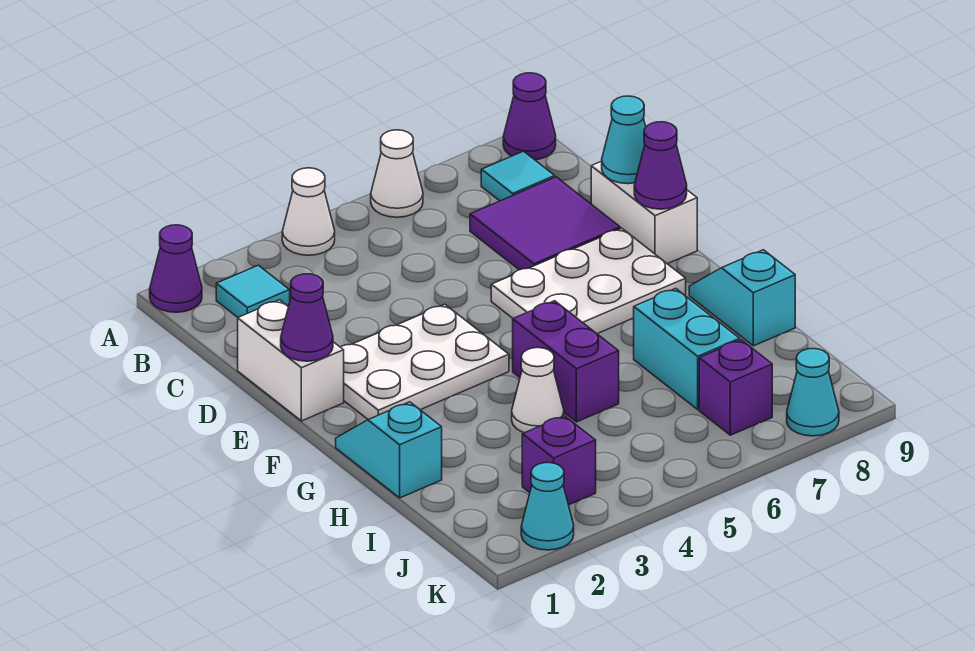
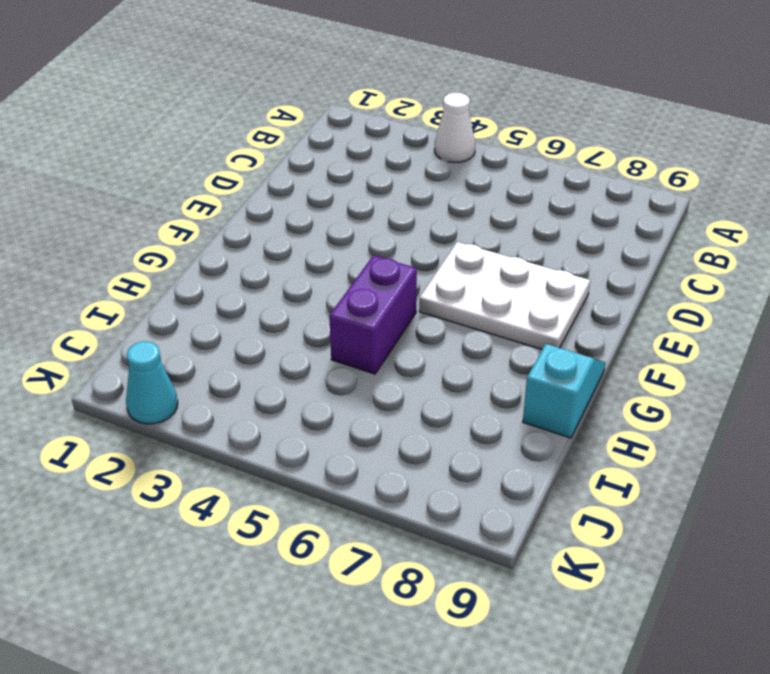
none -> purple 1x1 cone [150,225,202,312]
none -> white 1x1 cone [371,130,423,217]
none -> purple 1x1 cone [503,73,556,160]

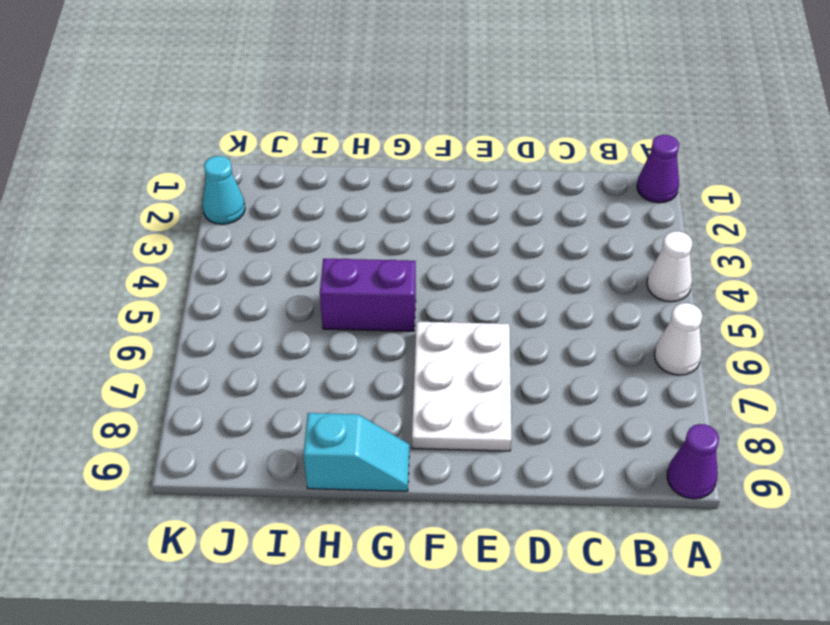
none -> cyan 1x1 tile [216,265,290,317]
none -> cyan 1x1 tile [481,151,555,201]
none -> purple 2x2 tile [470,177,620,270]

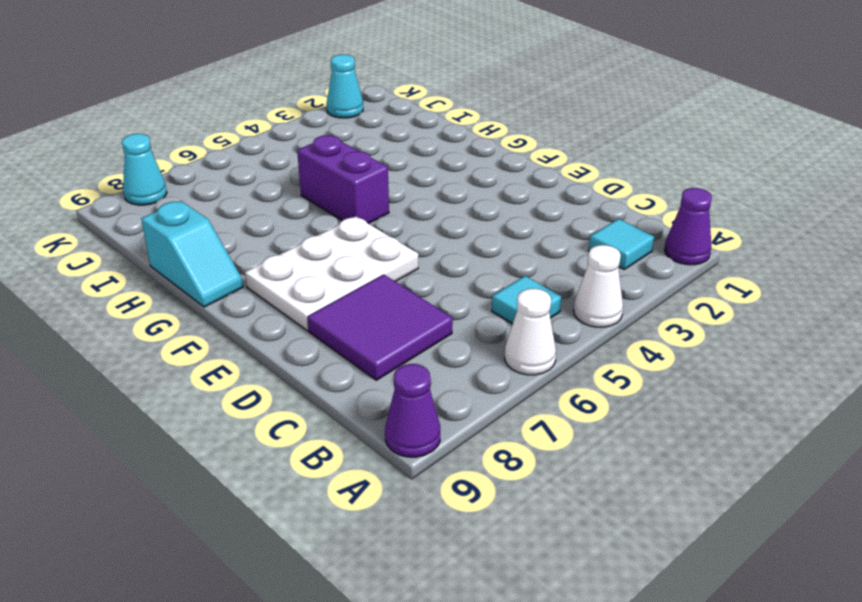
cyan 1x1 tile [492,276,561,324] -> cyan 1x1 tile moved to [481,151,555,201]
none -> white 1x2 brick [238,300,344,421]
none -> white 1x2 brick [591,161,697,264]
none -> white 2x3 plate [341,304,509,420]

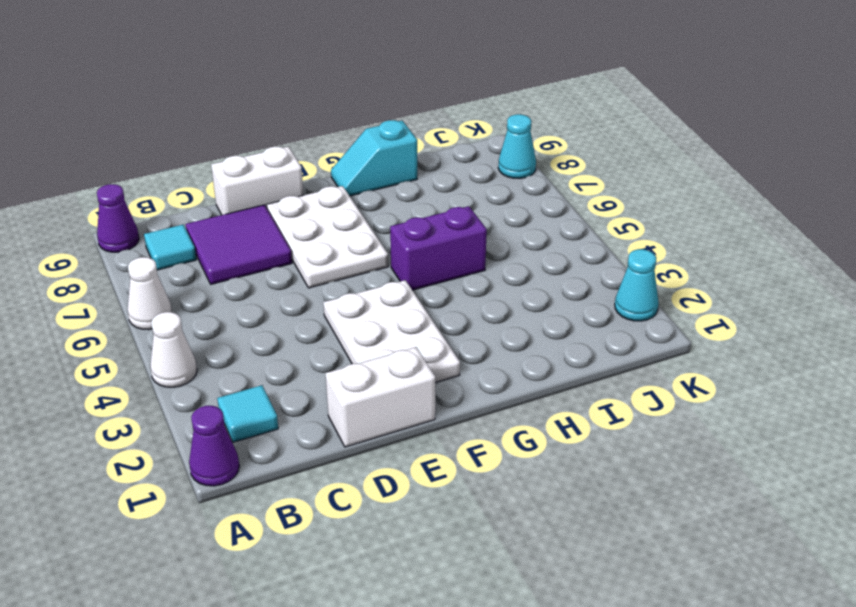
none -> cyan 1x2 slope [336,402,442,498]
none -> white 1x1 cone [512,348,564,433]
none -> cyan 1x2 brick [634,288,740,409]

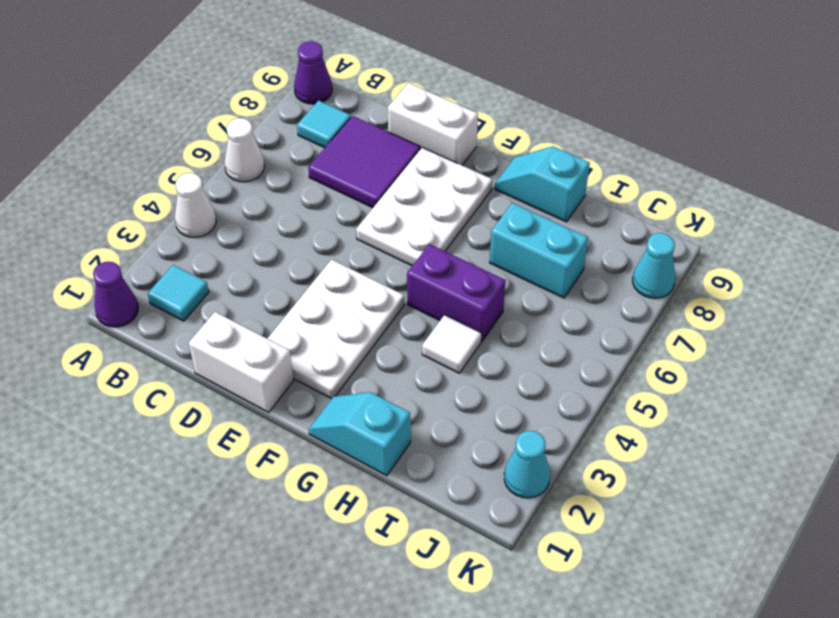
white 1x1 tile [422,315,482,373] -> white 1x1 cone [512,348,564,433]
none -> purple 1x1 brick [522,416,596,505]
none -> purple 1x1 brick [699,340,772,435]
none -> cyan 1x1 cone [602,96,646,184]

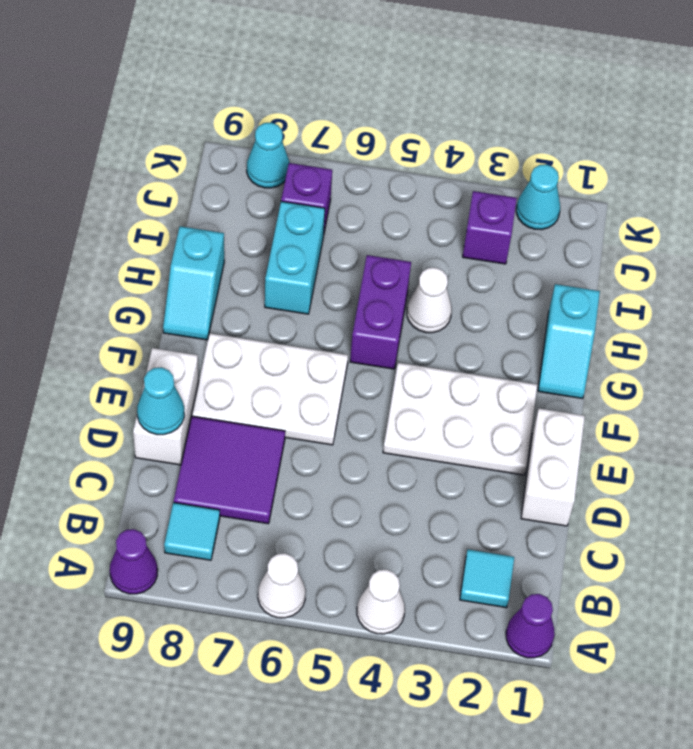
none -> purple 1x1 cone [281,274,333,361]
none -> purple 1x1 cone [634,122,687,209]

